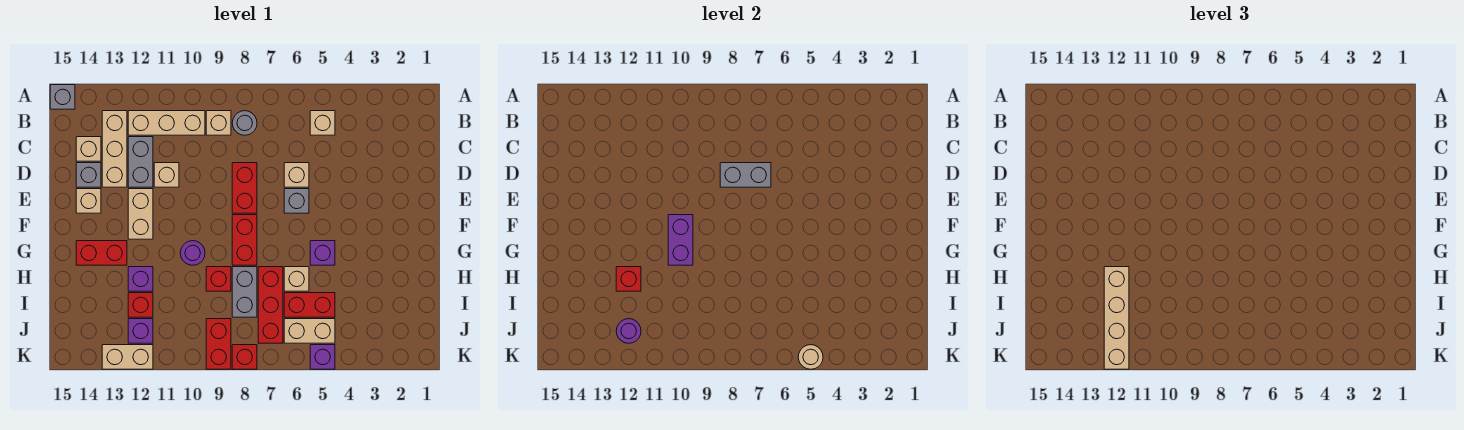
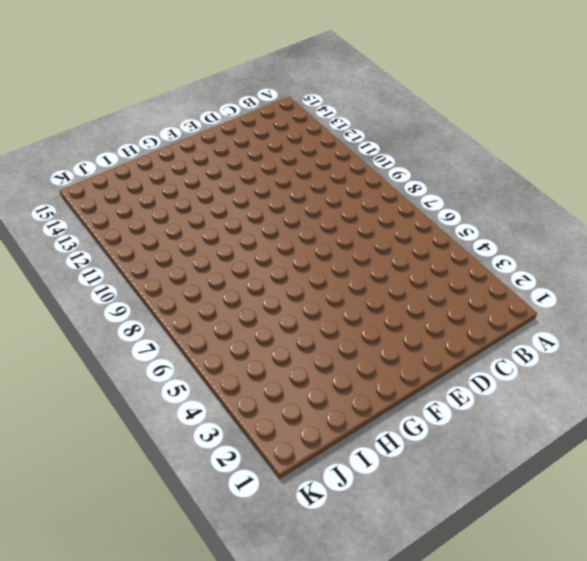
none -> grey 1x1 brick [50,85,75,109]
none -> tan 1x1 brick [310,111,335,135]
none -> grey 1x1 round brick [232,111,257,135]
none -> tan 1x1 brick [206,111,231,135]

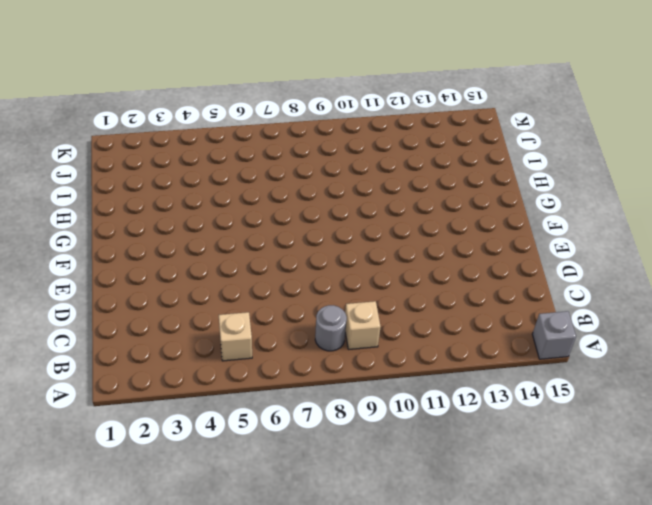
none -> tan 1x3 brick [128,111,205,135]
none -> tan 1x3 brick [102,111,127,187]
none -> grey 1x2 brick [128,137,153,187]
none -> tan 1x1 brick [76,137,101,161]

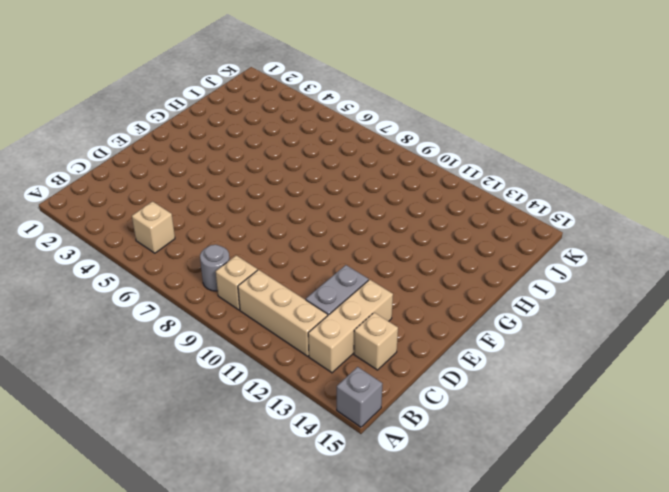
none -> tan 1x1 brick [284,163,309,187]
none -> red 1x2 brick [232,163,257,213]
none -> tan 1x1 brick [154,163,179,187]
none -> grey 1x1 brick [76,163,101,187]

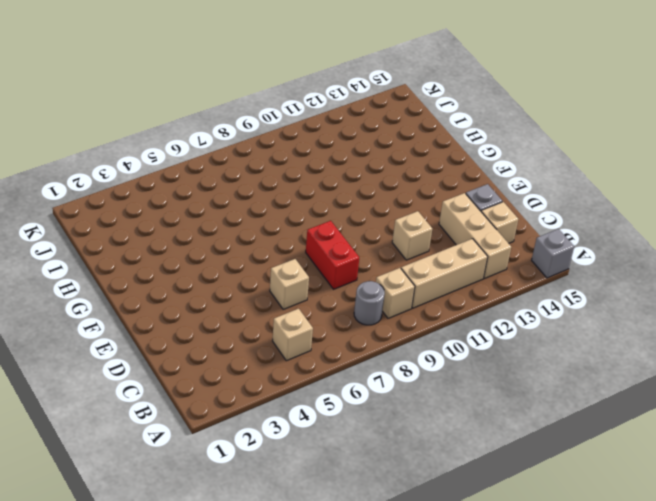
none -> grey 1x2 brick [128,137,153,187]
none -> grey 1x1 brick [284,189,309,213]
none -> tan 1x2 brick [128,189,153,239]
none -> tan 1x1 brick [76,189,101,213]

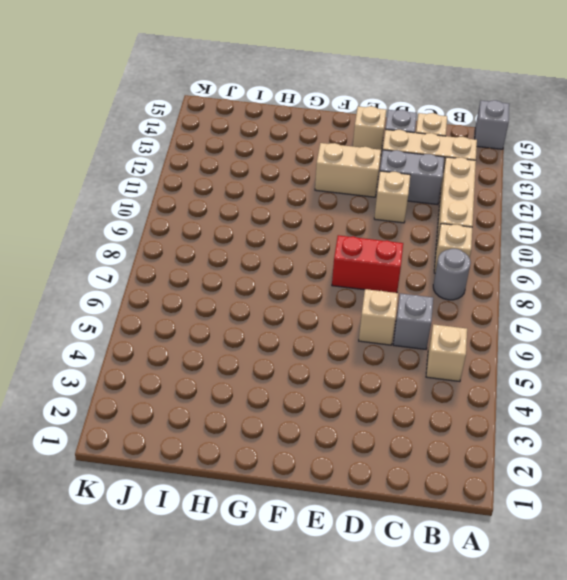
grey 1x1 brick [393,293,433,349] -> grey 1x1 brick moved to [284,189,309,213]
none -> red 1x2 brick [232,215,257,265]
none -> purple 1x1 brick [310,241,335,265]
none -> purple 1x1 round brick [180,241,205,265]
none -> red 1x2 brick [76,241,127,265]

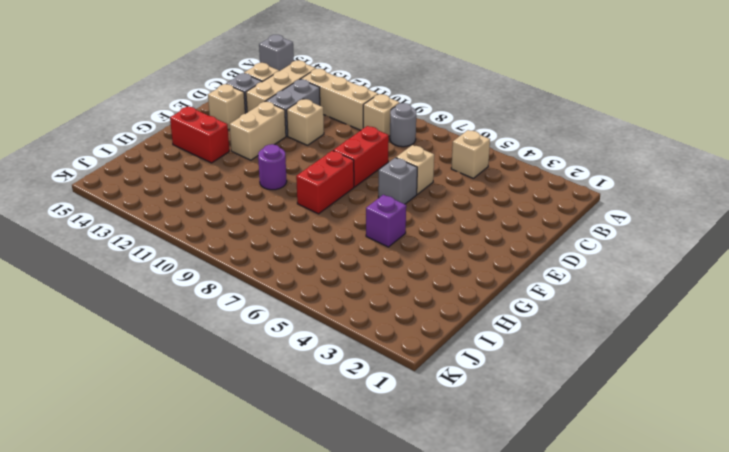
none -> tan 1x1 brick [284,267,309,291]
none -> red 1x3 brick [258,267,283,343]
none -> grey 1x2 brick [232,267,257,317]
none -> red 1x1 brick [206,267,231,291]

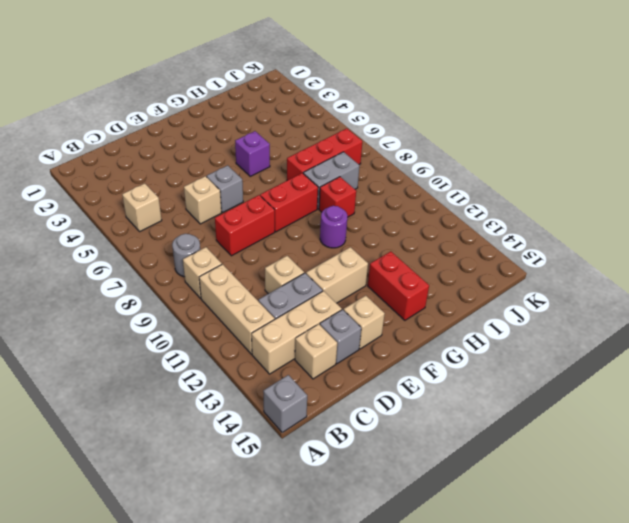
none -> tan 1x1 brick [284,267,309,291]
none -> purple 1x1 brick [128,267,153,291]
none -> red 1x2 brick [284,293,335,317]
none -> red 1x1 brick [128,293,153,317]

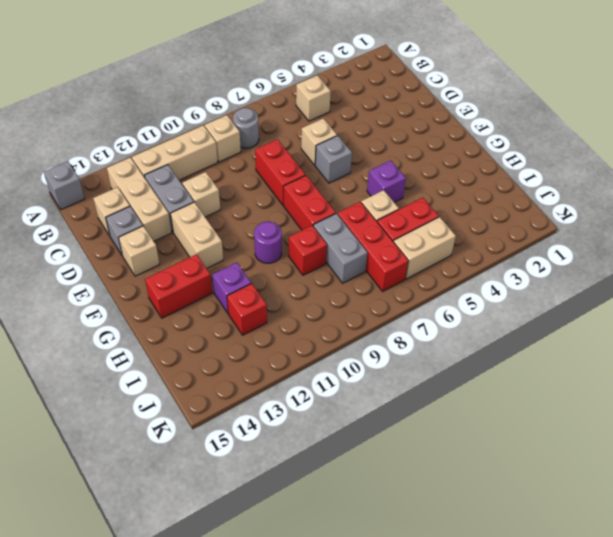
none -> red 1x2 brick [206,319,231,369]
none -> purple 1x1 brick [128,319,153,343]
none -> purple 1x1 brick [310,345,335,369]
none -> red 1x1 brick [232,345,257,369]

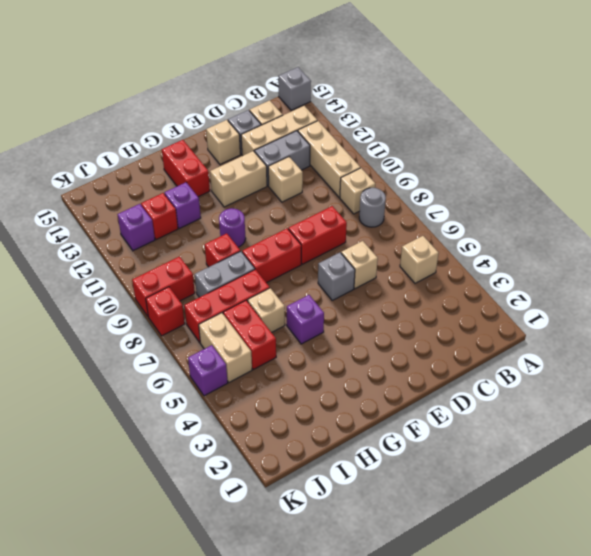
none -> tan 1x2 brick [102,345,153,369]
none -> grey 1x2 brick [720,163,771,187]
none -> purple 1x2 brick [668,215,693,265]
none -> red 1x1 brick [616,267,641,291]

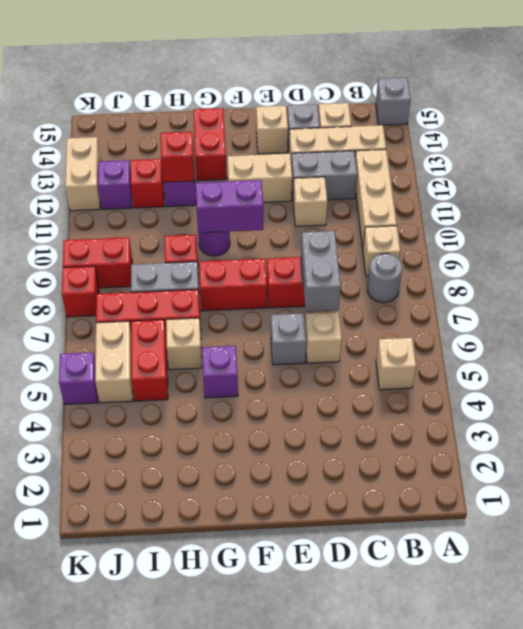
none -> purple 1x1 round brick [616,319,641,343]
none -> tan 1x1 round brick [798,345,823,369]
none -> tan 1x4 brick [1104,267,1129,369]

